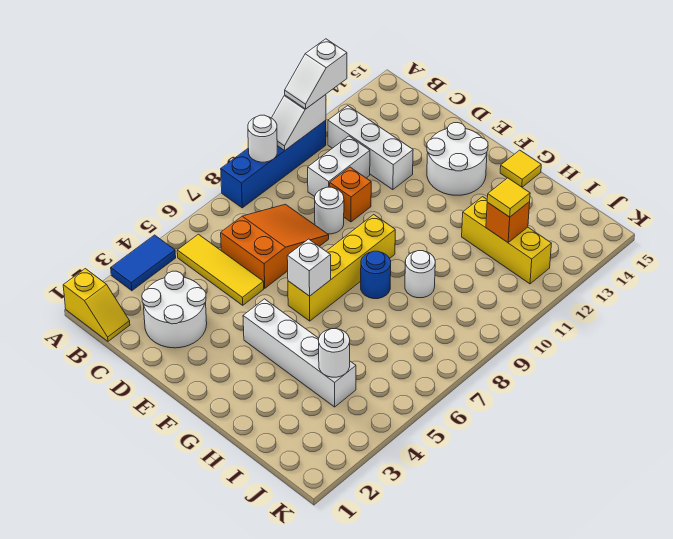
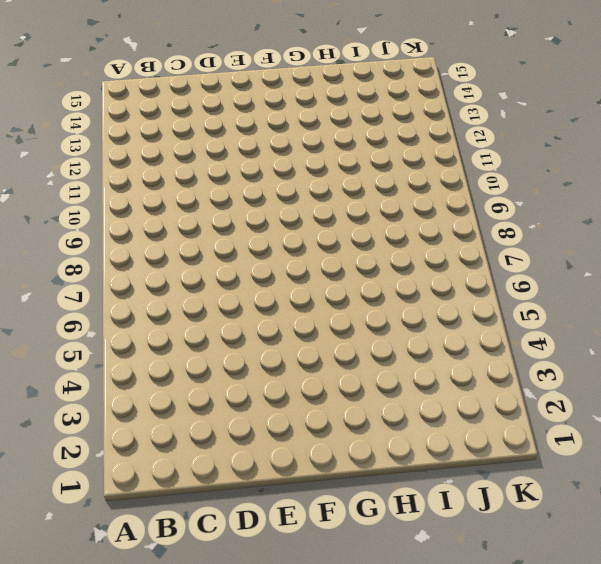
none -> yellow 1x2 slope [63,269,130,341]
none -> blue 1x2 tile [111,235,176,291]
none -> blue 1x4 brick [221,120,326,208]

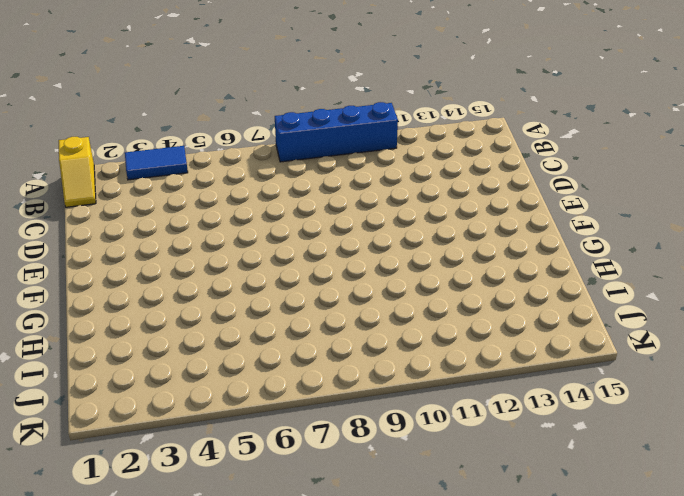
none -> yellow 1x3 tile [177,234,264,305]
none -> white 1x3 brick [328,106,413,190]
none -> white 2x2 round brick [142,271,207,348]

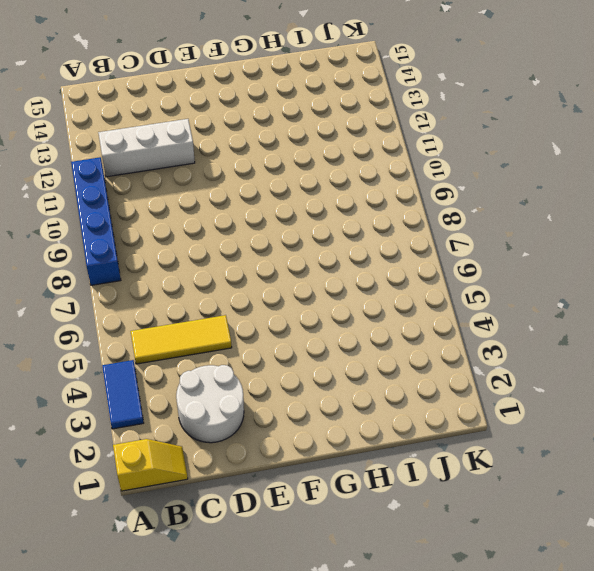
none -> orange 2x3 slope [221,204,329,288]
none -> white 1x2 brick [308,136,370,197]
none -> white 1x1 round brick [315,187,344,234]

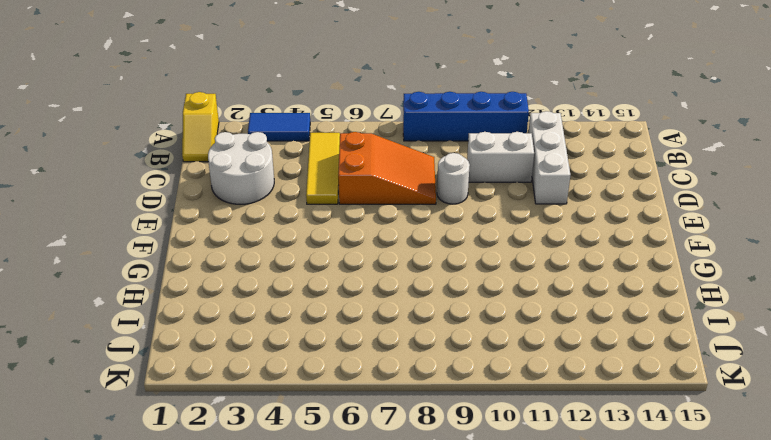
none -> orange 1x1 brick [330,167,371,222]
none -> white 2x2 round brick [427,123,488,195]
none -> white 1x4 brick [243,299,356,407]

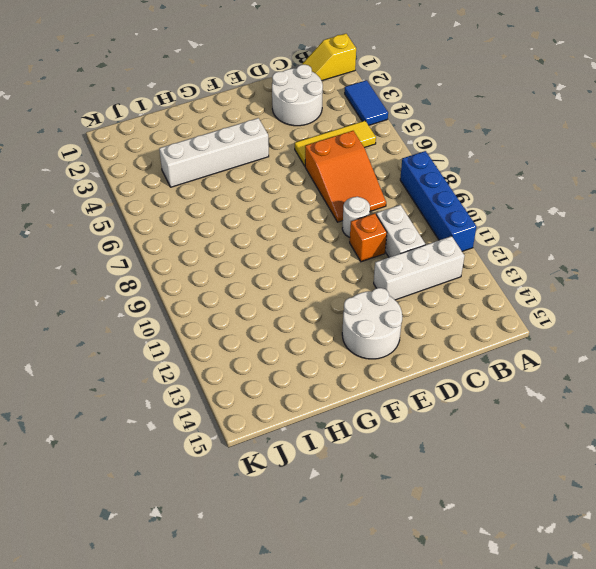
none -> yellow 1x4 brick [288,215,395,321]
none -> blue 1x1 round brick [361,251,391,299]
none -> yellow 1x1 tile [500,150,541,187]

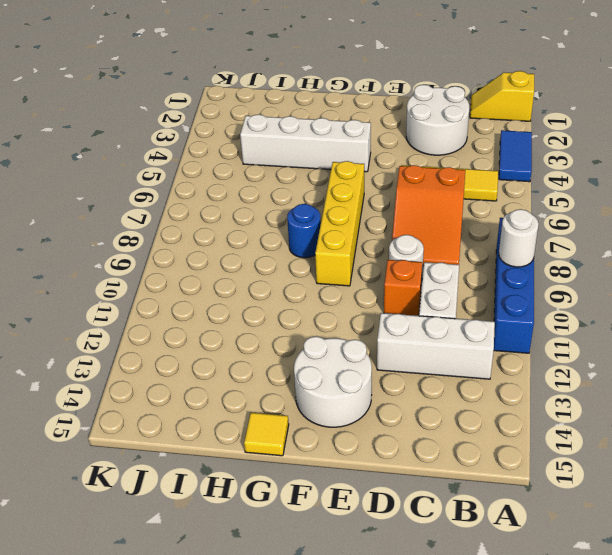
none -> white 1x1 round brick [405,251,435,298]
none -> yellow 1x3 brick [462,197,552,284]
none -> white 1x2 slope [272,95,326,150]

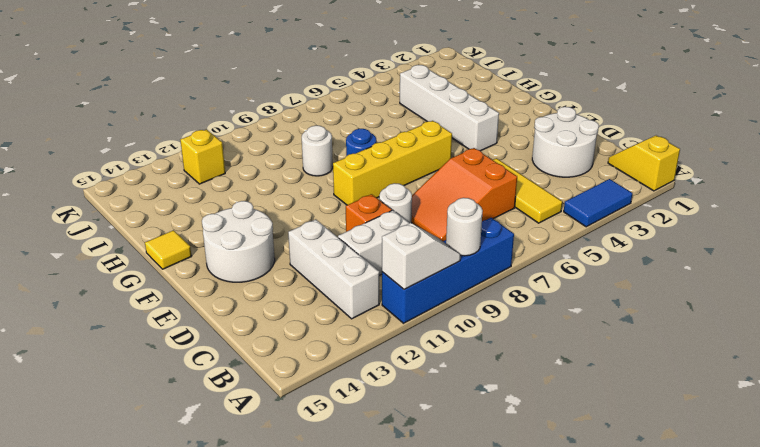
yellow 1x1 brick [180,129,225,184] -> yellow 1x3 brick [462,197,552,284]
none -> white 1x1 brick [287,239,331,296]
none -> white 1x1 round brick [319,329,350,377]
none -> orange 1x1 brick [486,202,530,242]

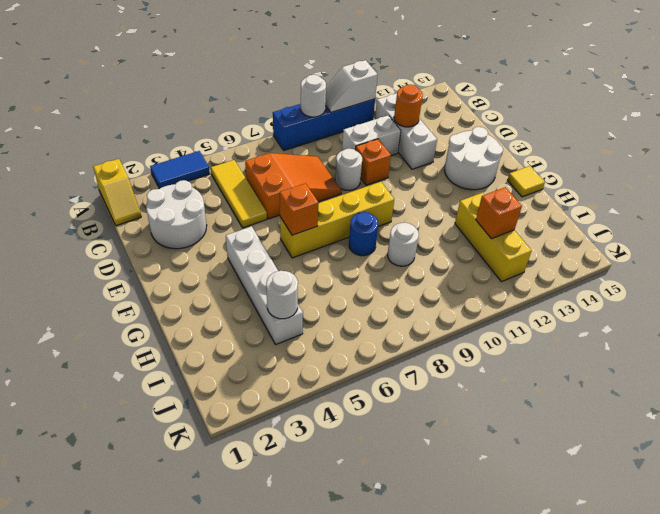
orange 1x1 round brick [394,85,423,127] -> none
orange 1x1 brick [280,183,318,235] -> white 1x1 brick [287,239,331,296]
none -> white 1x2 slope [285,39,347,109]
none -> yellow 1x1 tile [487,178,530,217]

